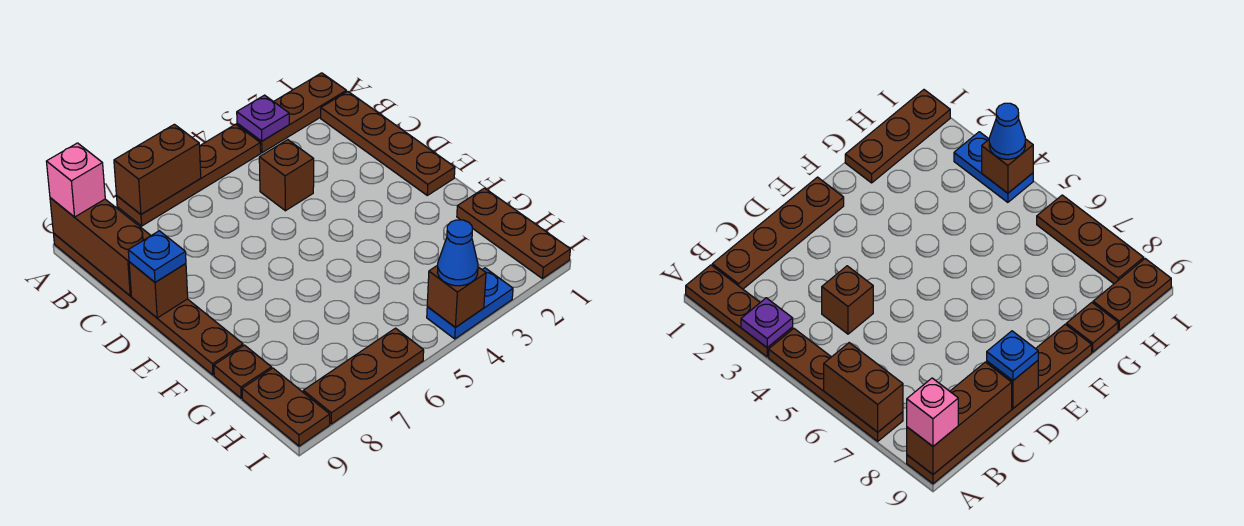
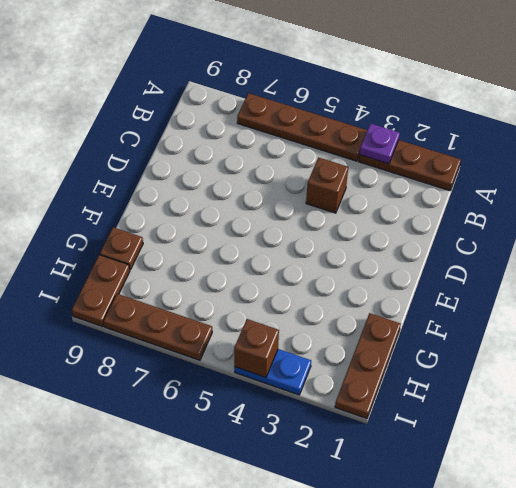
none -> brown 1x6 plate [54,234,243,375]
none -> brown 1x4 plate [321,91,455,195]
none -> brown 1x2 brick [114,124,201,214]

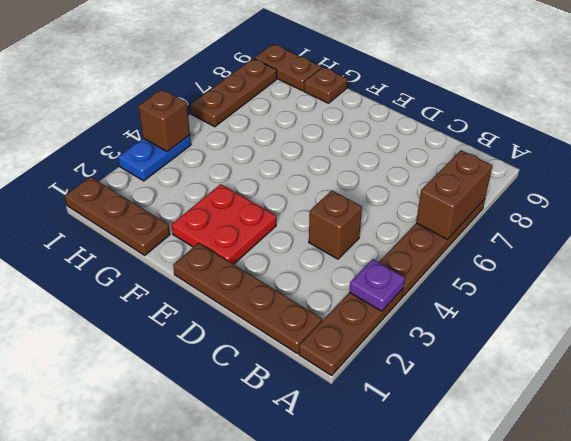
red 2x2 plate [172,184,276,264] -> none
none -> brown 1x6 plate [54,234,243,375]
none -> brown 1x3 brick [50,198,151,296]
none -> brown 1x1 brick [129,262,188,318]

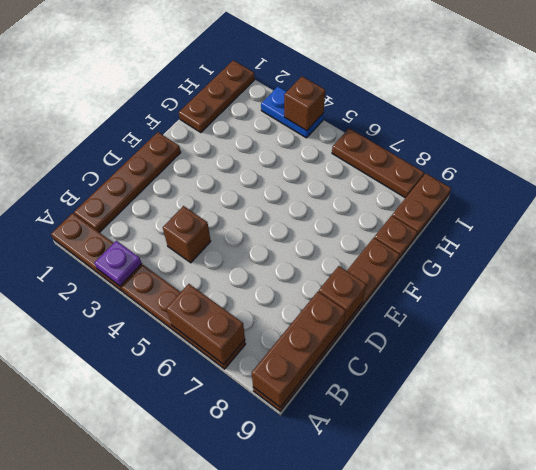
none -> pink 1x1 brick [46,143,105,217]
none -> blue 1x1 plate [128,231,186,282]
none -> blue 1x1 cone [437,220,478,286]

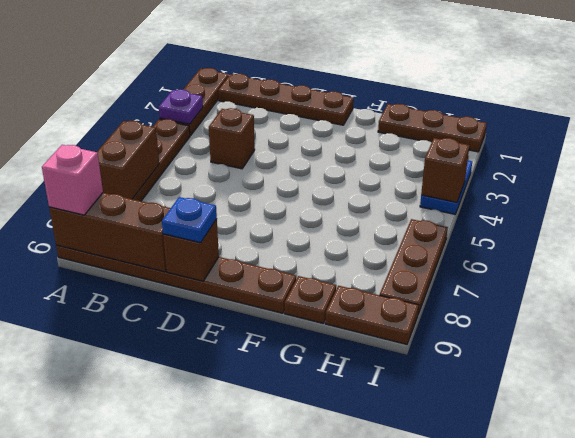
none -> blue 1x1 cone [437,220,478,286]

